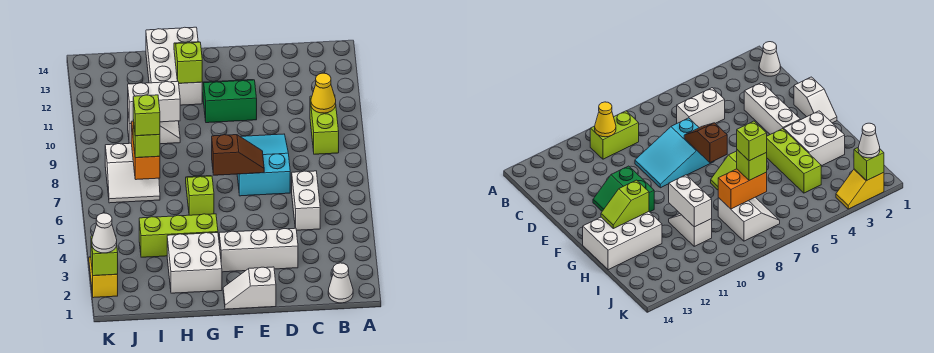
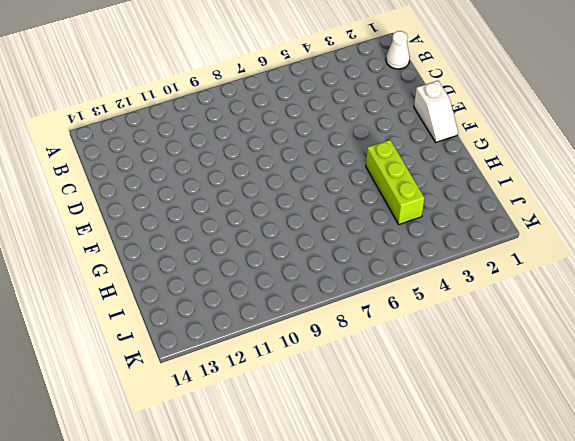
none -> lime 1x2 brick [310,95,339,154]
none -> white 1x2 brick [292,171,320,230]
none -> white 1x3 brick [219,228,298,272]

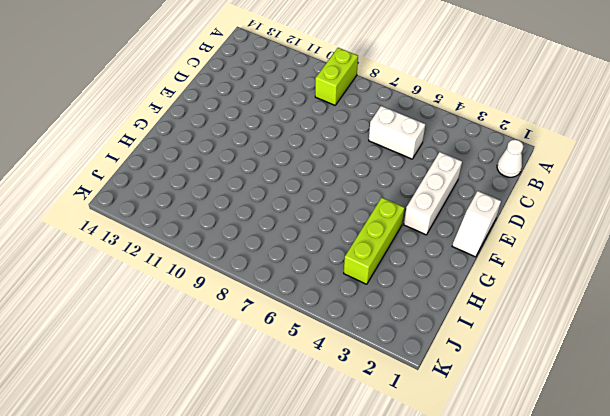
lime 1x2 brick [315,48,358,105] -> lime 1x2 brick turned to [310,95,339,154]
none -> cyan 2x3 slope [237,134,290,196]
none -> green 2x2 slope [202,80,257,123]
none -> white 2x2 brick [167,233,222,293]

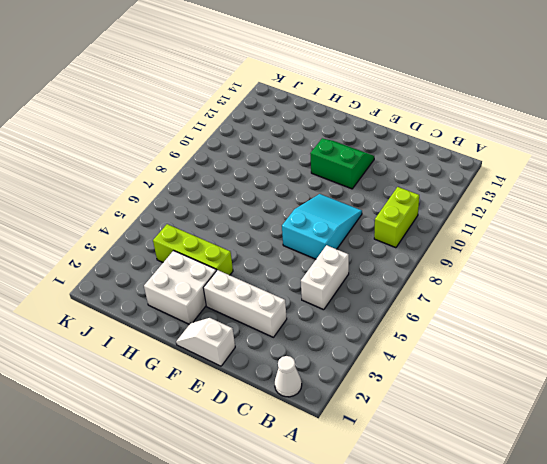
none -> lime 1x2 slope [186,176,214,215]
none -> white 2x3 brick [146,27,202,105]
none -> white 1x2 slope [128,115,180,144]

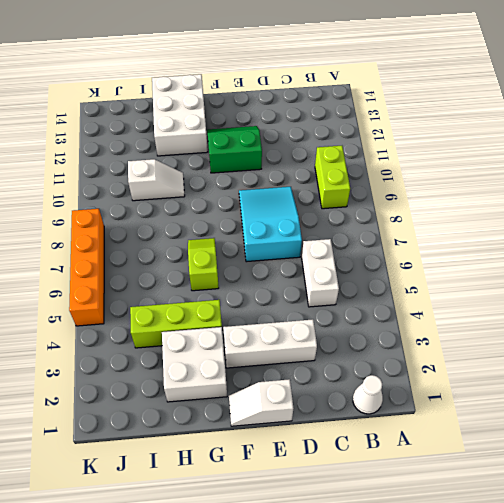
orange 1x4 brick [69,209,104,326] -> none
none -> white 2x2 slope [105,143,160,203]
none -> yellow 1x2 slope [89,257,118,298]
none -> yellow 1x1 cone [311,73,336,113]

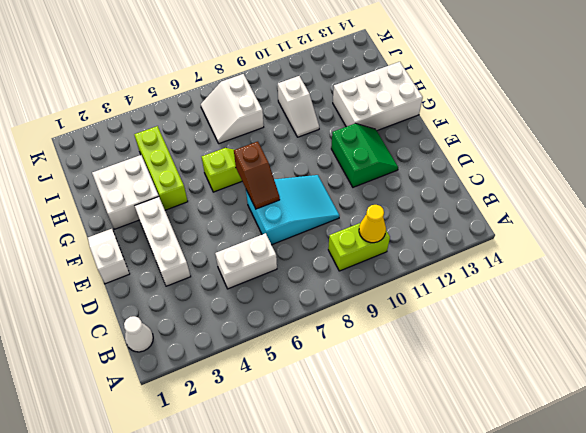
none -> yellow 1x2 slope [89,257,118,298]
none -> lime 1x2 slope [174,42,202,83]
none -> white 1x2 brick [128,81,180,124]

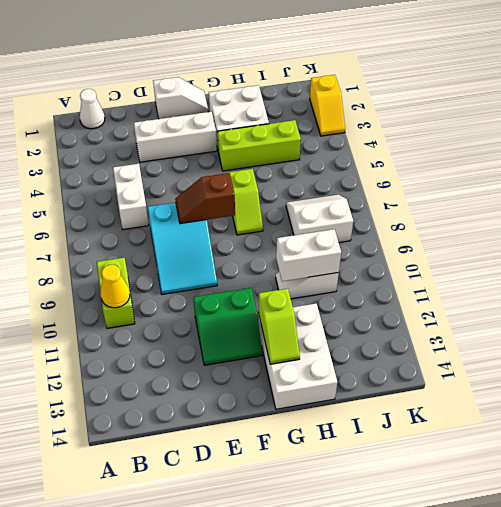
none -> orange 1x2 brick [131,121,160,180]
none -> lime 1x1 brick [91,235,118,276]
none -> lime 1x1 brick [133,120,160,158]

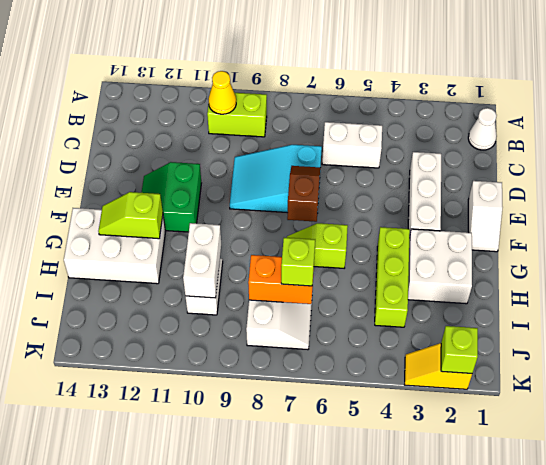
none -> white 1x1 cone [92,213,117,253]
none -> lime 1x1 brick [133,95,160,136]

